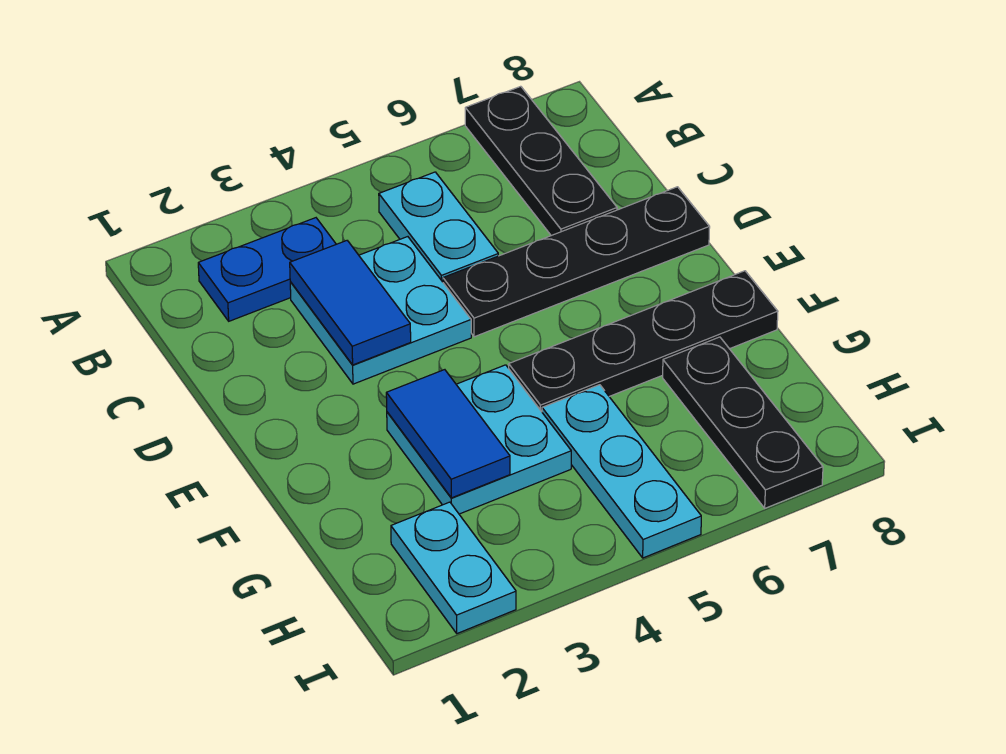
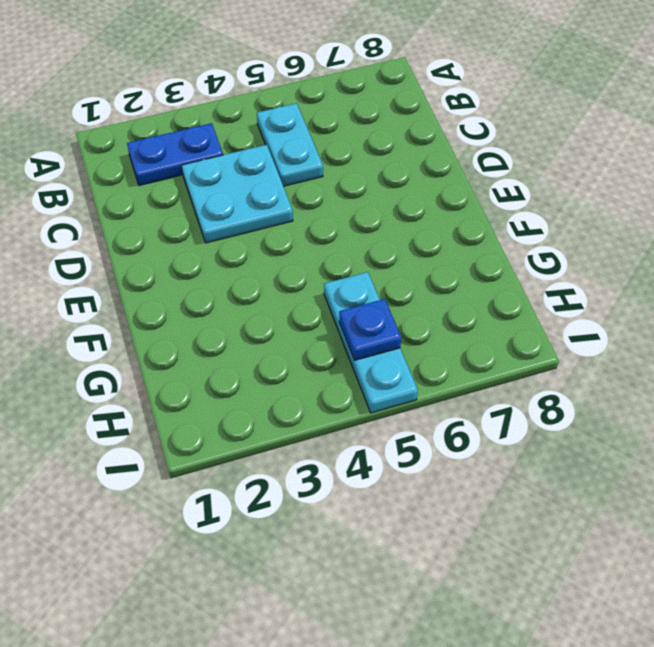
blue 1x1 plate [339,299,401,360] -> none
none -> black 1x3 plate [465,86,617,236]
none -> black 1x4 plate [443,187,710,337]
none -> cyan 2x2 plate [387,365,571,514]

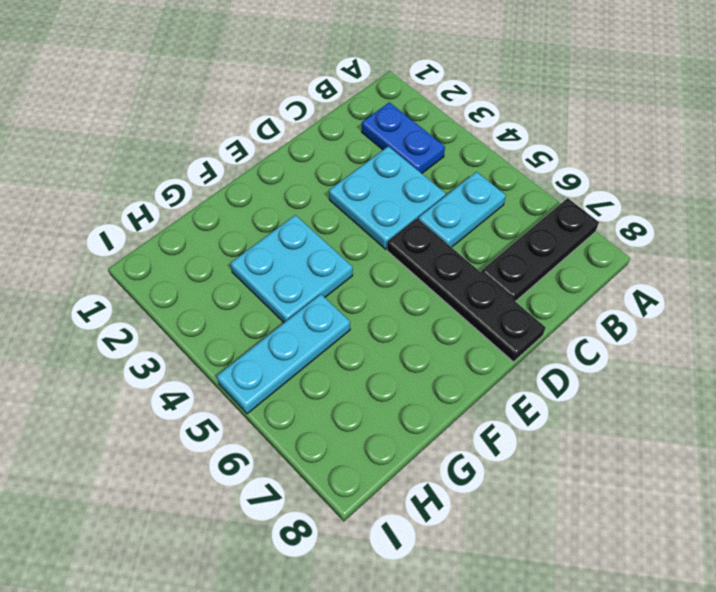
none -> black 1x4 plate [509,271,778,412]
none -> black 1x3 plate [663,337,823,508]
none -> cyan 1x2 plate [391,502,516,633]

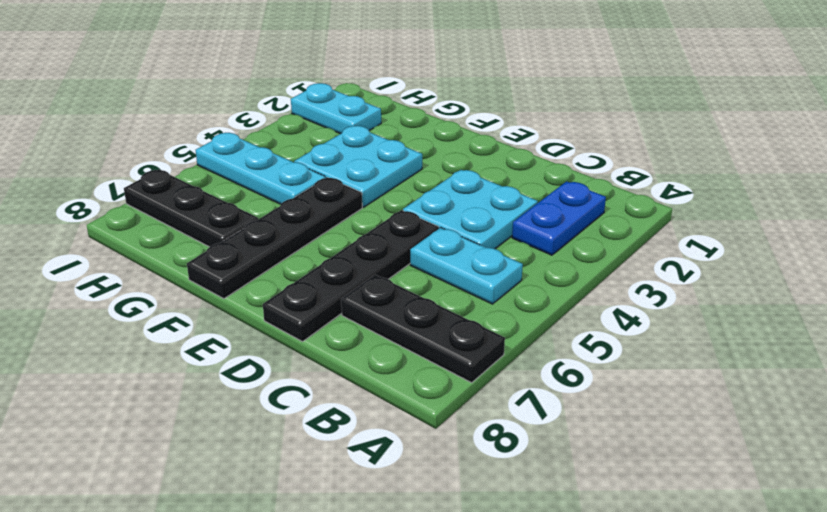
none -> blue 1x2 tile [290,241,411,365]
none -> blue 1x2 tile [386,370,510,498]

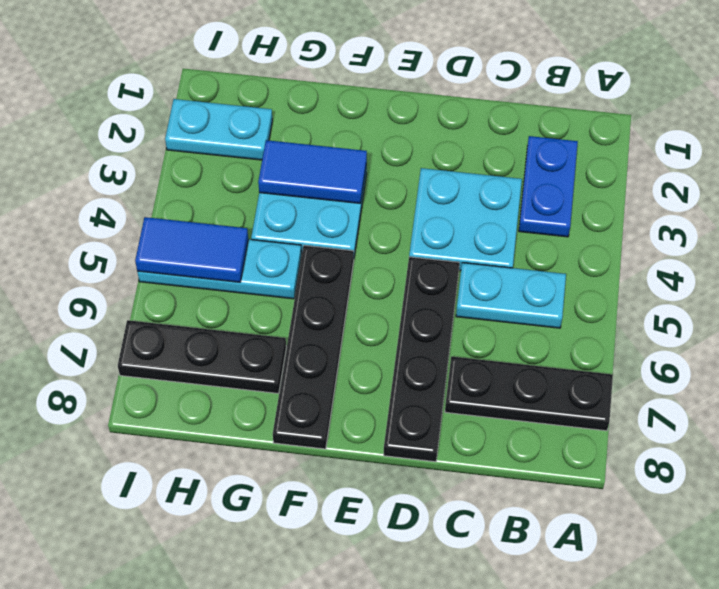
blue 1x2 tile [135,217,248,282] -> blue 1x2 tile moved to [290,241,411,365]

